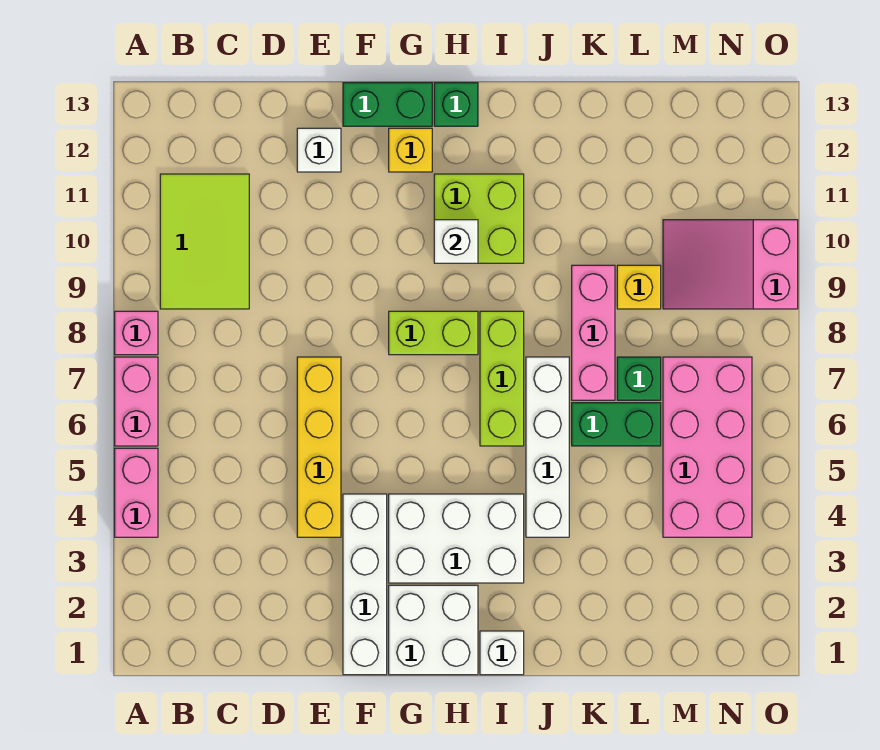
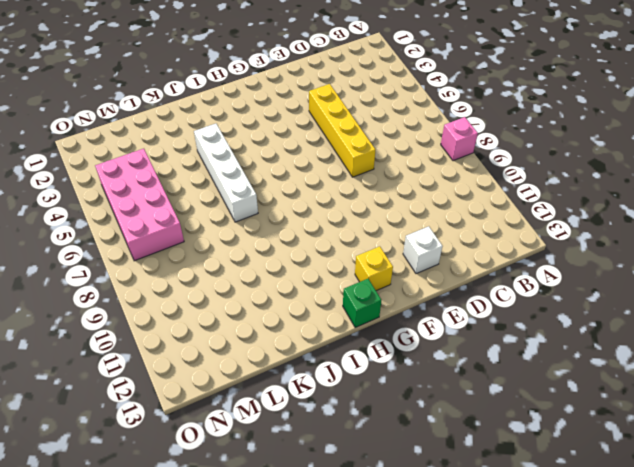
none -> pink 1x2 brick [115,448,158,537]
none -> pink 1x2 brick [115,357,158,446]
none -> lime 2x3 tile [160,174,249,309]

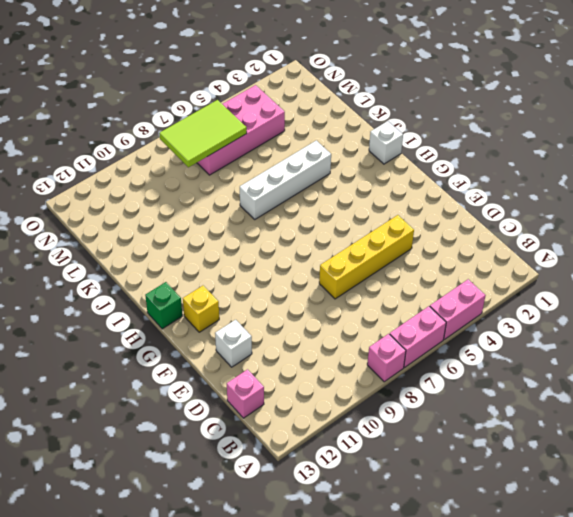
pink 1x1 brick [227,369,264,418] -> none
lime 2x3 tile [159,100,247,167] -> lime 2x3 tile moved to [160,174,249,309]
none -> white 1x4 brick [343,494,387,675]
none -> green 1x2 brick [343,83,432,126]
none -> white 2x2 brick [389,585,478,675]

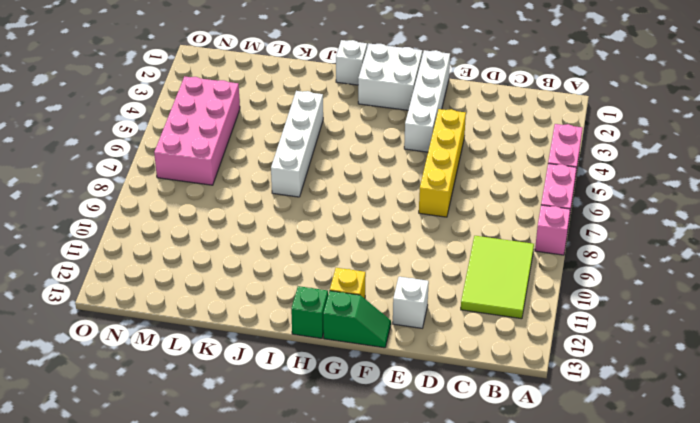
green 1x2 slope [323,291,391,348] -> green 1x2 brick [343,83,432,126]
none -> white 2x3 brick [389,494,524,583]
none -> lime 1x2 brick [389,311,478,355]
none -> lime 2x2 brick [434,174,524,263]

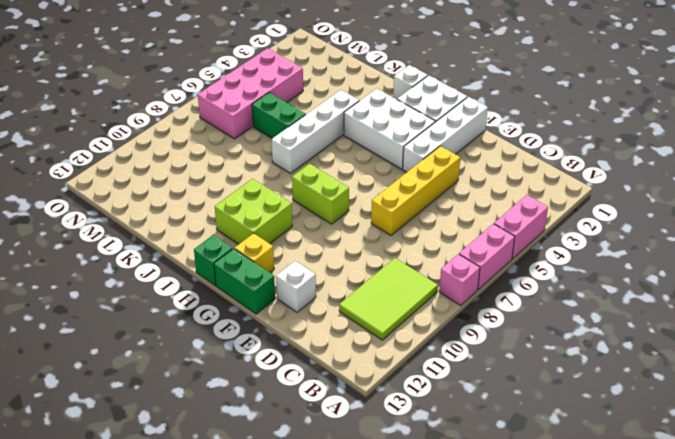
none -> lime 1x3 brick [480,311,524,446]
none -> pink 1x3 brick [572,265,615,400]
none -> green 1x1 brick [617,357,661,400]

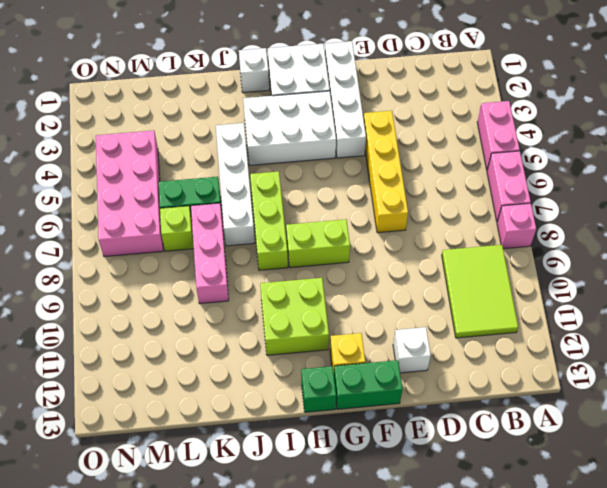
lime 1x1 brick [160,206,194,251] -> green 1x1 brick [617,357,661,400]
none -> yellow 1x1 brick [617,265,661,309]
none -> pink 2x3 slope [663,220,798,309]
none -> white 1x1 brick [434,220,478,263]

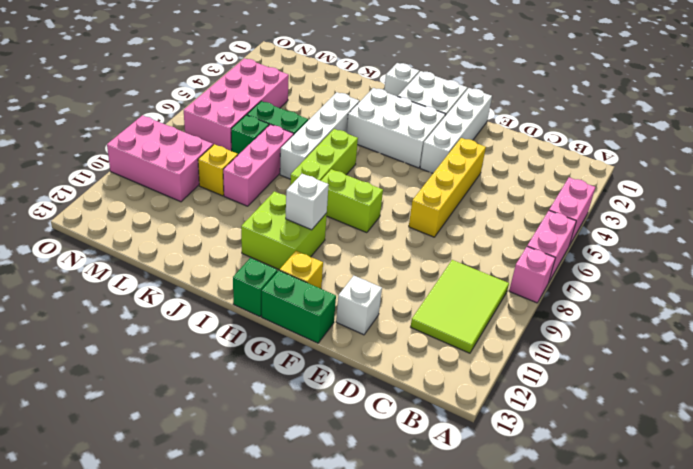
pink 2x3 brick [107,115,213,202] -> pink 2x3 slope [663,220,798,309]

